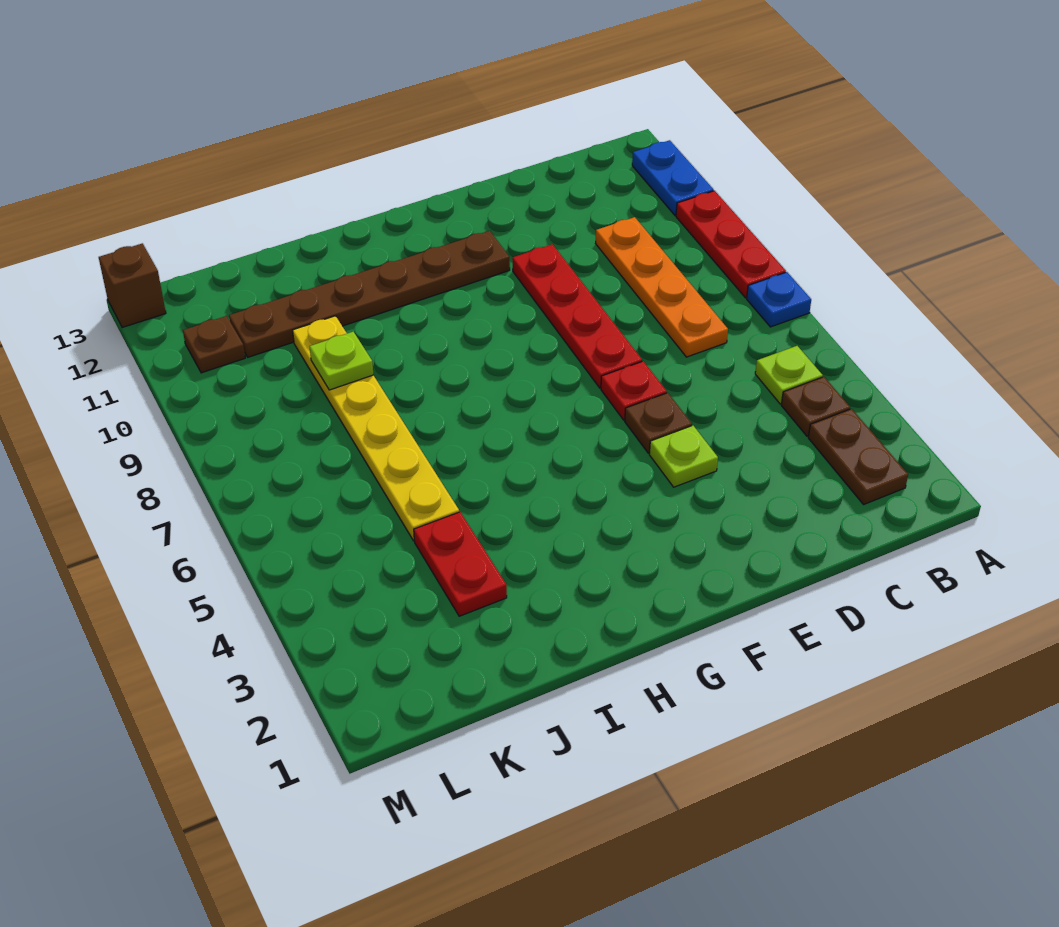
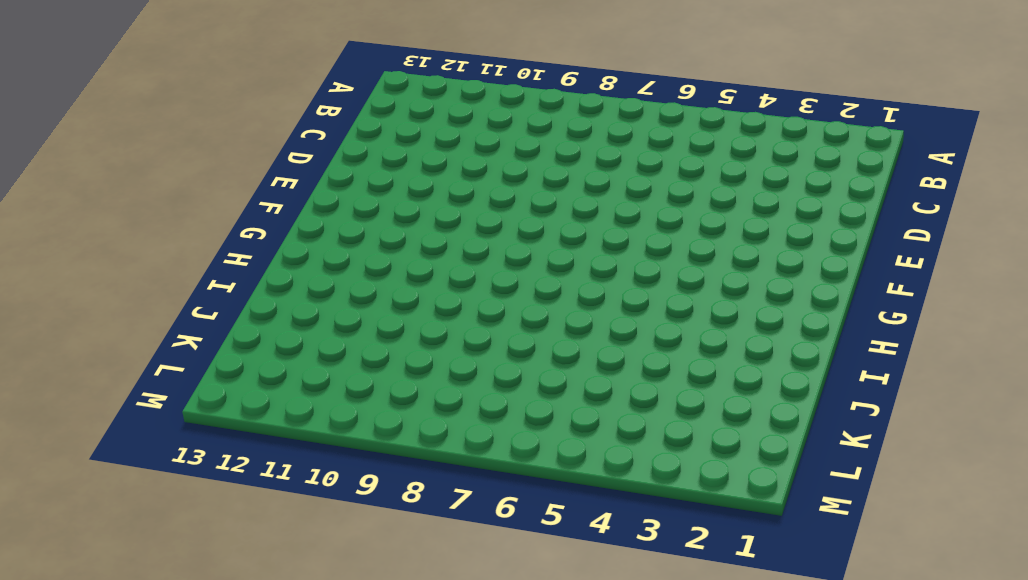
none -> blue 1x1 plate [747,272,811,327]
none -> red 1x3 plate [676,191,786,298]
none -> blue 1x2 plate [632,140,714,215]

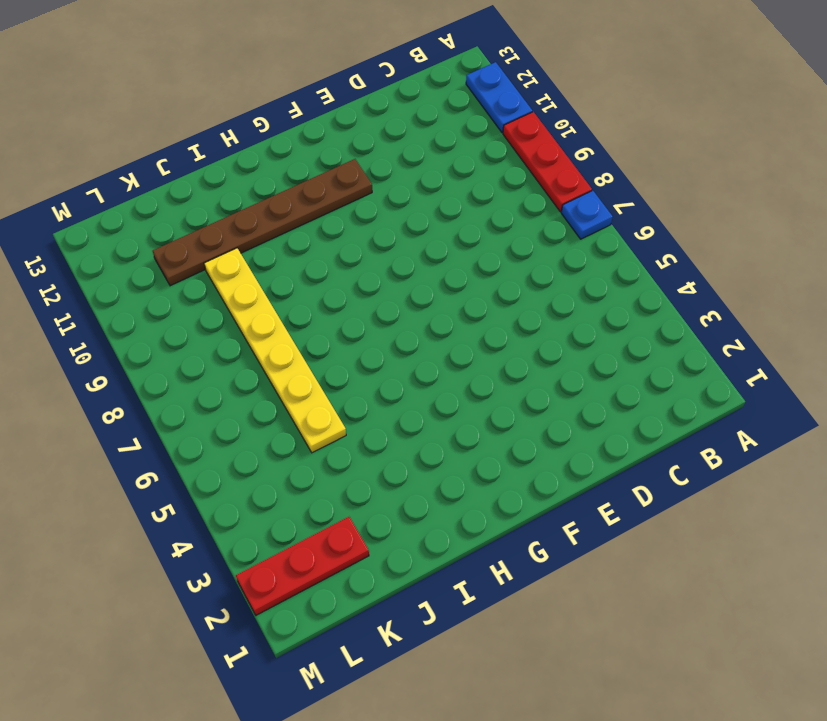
red 1x3 plate [236,517,369,615] -> none
none -> brown 1x2 plate [808,409,908,504]
none -> brown 1x1 plate [781,377,850,436]
none -> lime 1x1 plate [755,346,823,404]

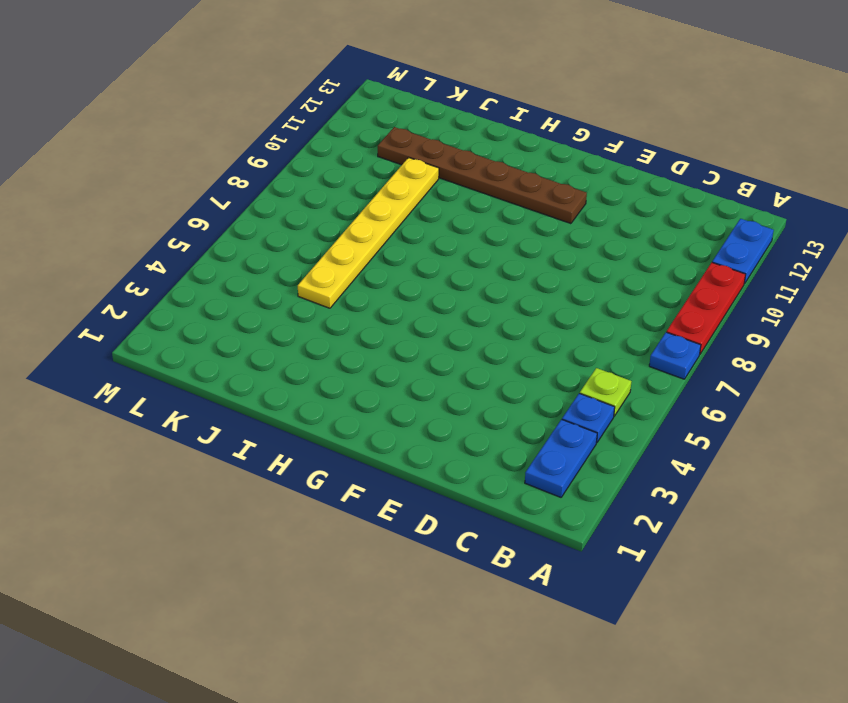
blue 1x2 plate [525,419,597,497] -> brown 1x2 plate [808,409,908,504]
blue 1x1 plate [562,393,615,443] -> brown 1x1 plate [781,377,850,436]
none -> orange 1x4 plate [596,217,728,357]
none -> lime 1x1 plate [649,426,718,487]
none -> brown 1x1 plate [625,393,692,453]

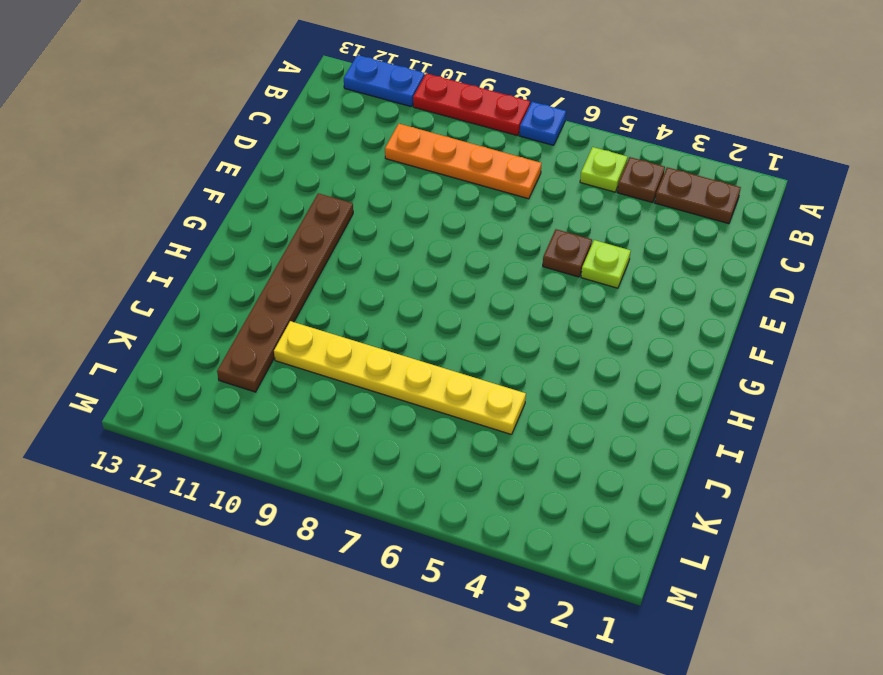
none -> red 1x1 plate [601,361,667,420]
none -> red 1x4 plate [512,244,642,388]
none -> red 1x2 plate [414,512,507,616]

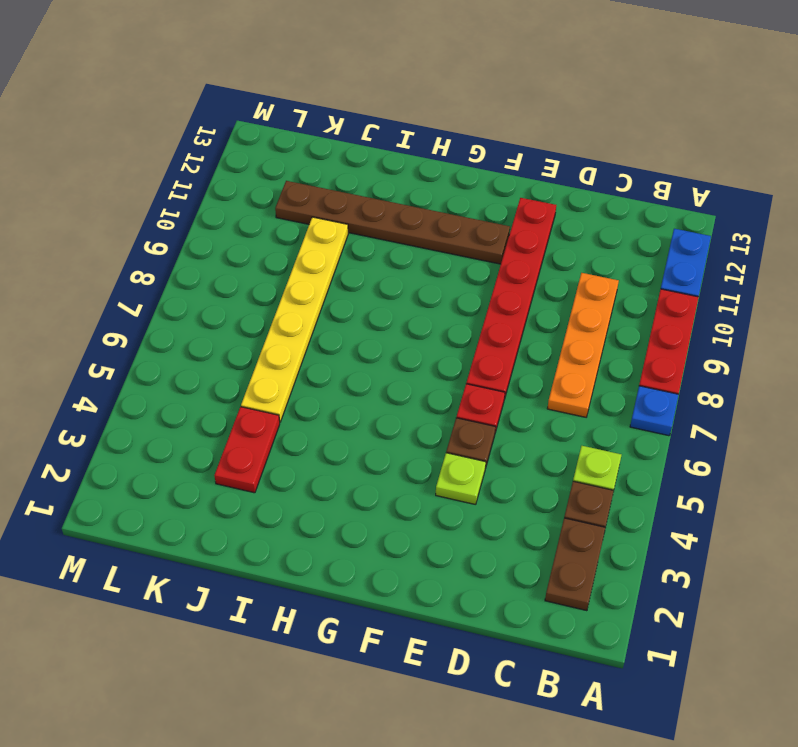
red 1x6 plate [466,198,556,399] -> red 1x4 plate [512,244,642,388]
none -> brown 1x1 plate [183,316,245,373]
none -> brown 1x1 brick [99,243,166,328]
none -> lime 1x1 plate [309,332,374,390]

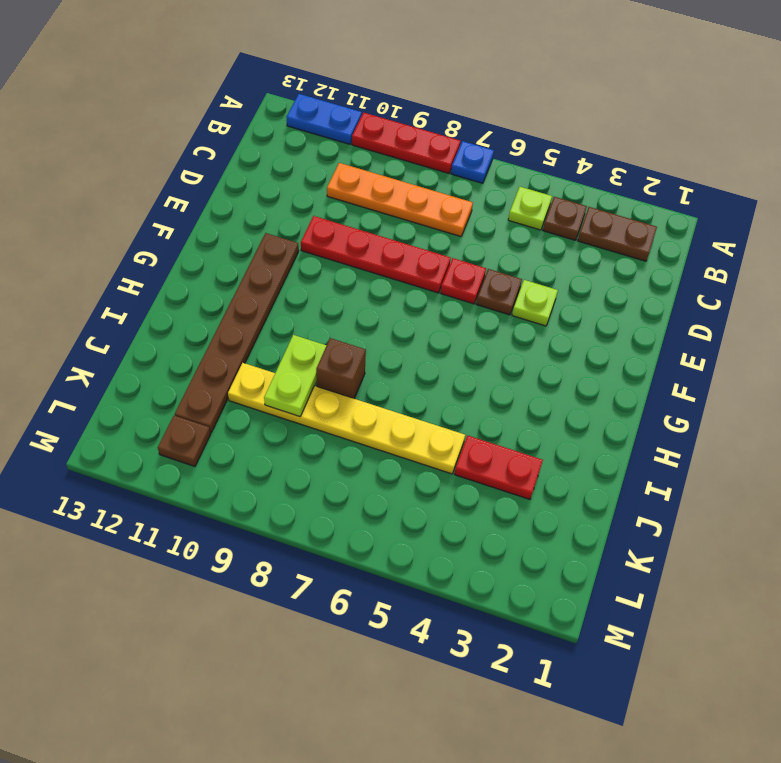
brown 1x1 brick [316,338,366,399] -> brown 1x1 brick moved to [99,243,166,328]
lime 1x2 plate [264,335,326,417] -> lime 1x1 plate [309,332,374,390]

